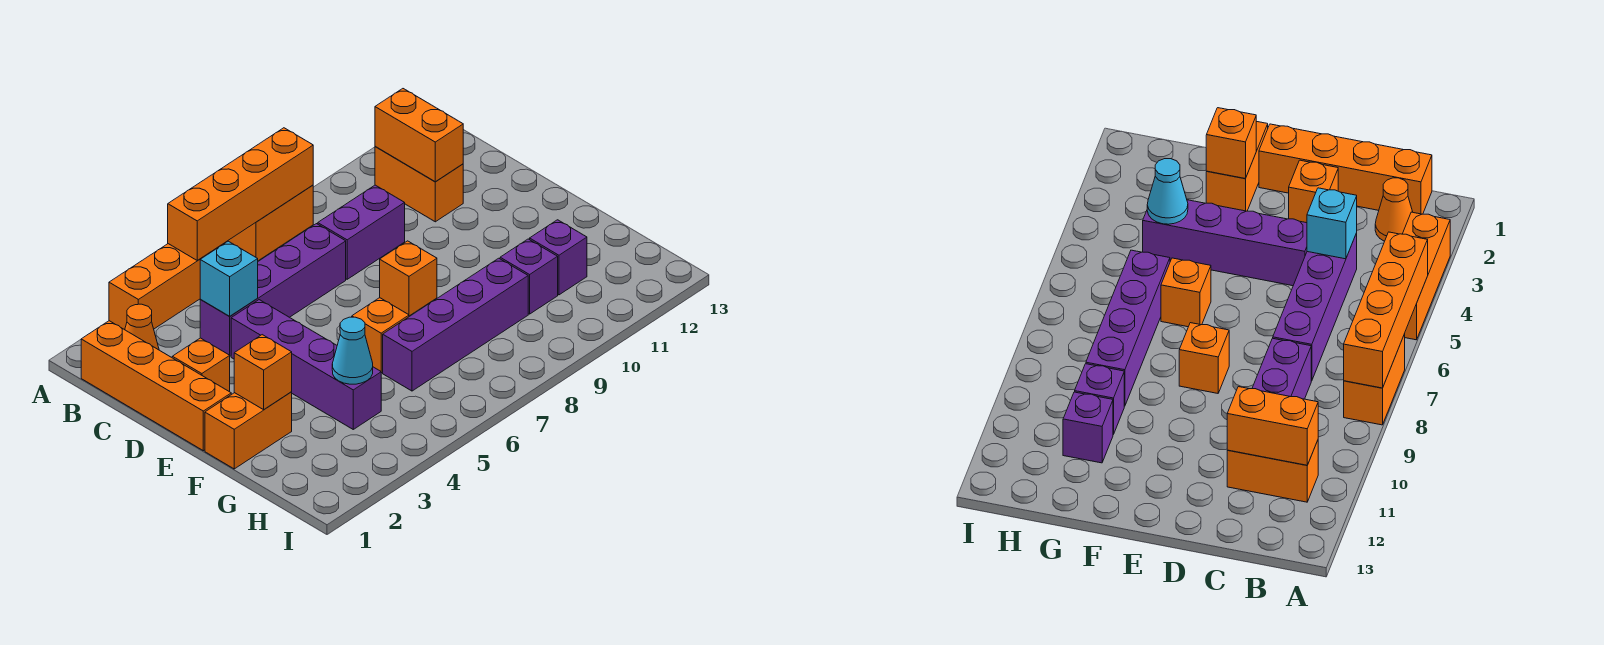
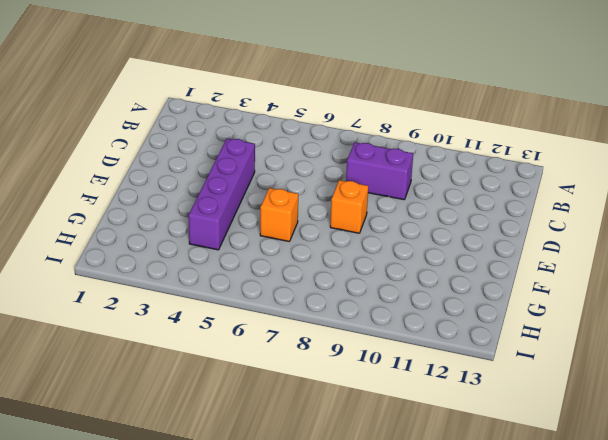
none -> orange 1x3 brick [109,244,223,330]
none -> orange 1x2 brick [227,185,313,261]
none -> orange 1x4 brick [81,321,231,451]

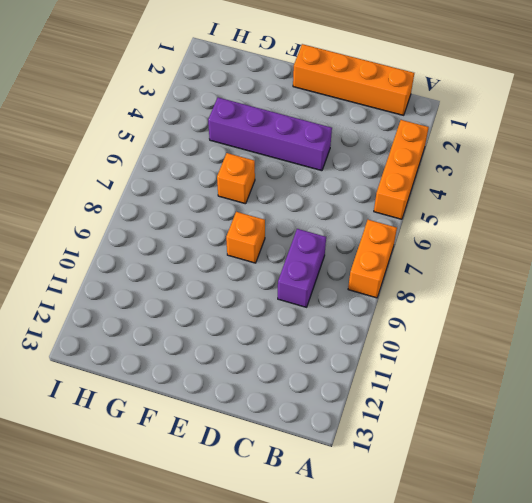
none -> orange 1x1 cone [125,304,159,350]
none -> orange 1x2 brick [375,146,463,222]
none -> purple 1x4 brick [200,224,346,356]

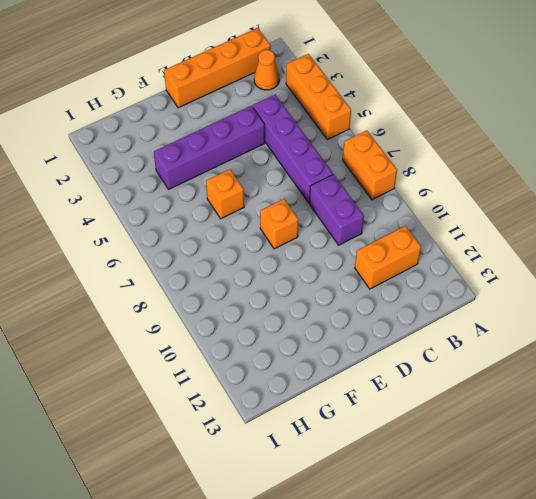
none -> orange 1x1 brick [172,338,230,392]
none -> orange 1x2 brick [205,392,292,469]
none -> purple 1x4 brick [383,258,528,391]

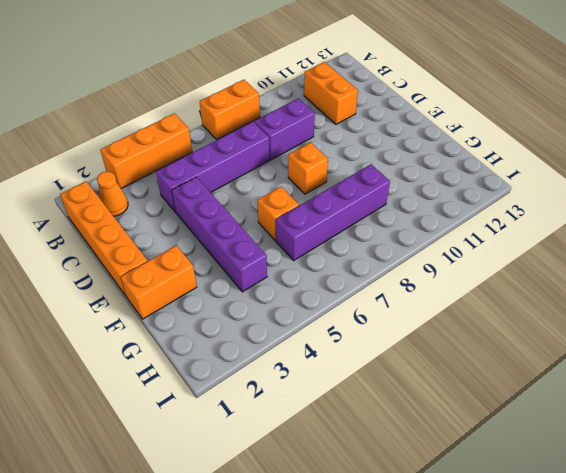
none -> orange 1x1 brick [172,338,230,392]
none -> purple 1x1 brick [500,239,558,314]
none -> purple 1x1 brick [530,220,587,295]

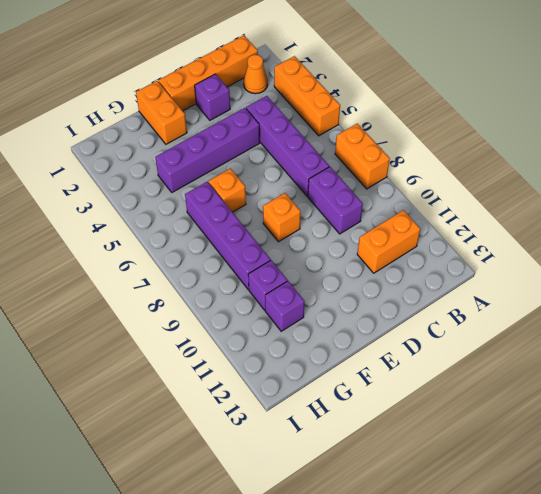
purple 1x1 brick [195,74,230,120] -> orange 1x1 brick [172,338,230,392]
none -> orange 1x4 brick [168,128,313,261]
none -> orange 1x2 brick [375,89,463,182]
none -> cyan 1x1 brick [200,241,258,316]

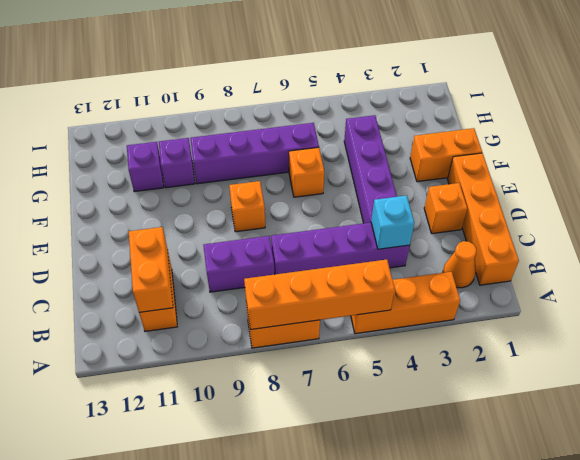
none -> orange 1x1 brick [234,335,292,410]
none -> cyan 1x1 cone [332,317,373,384]

